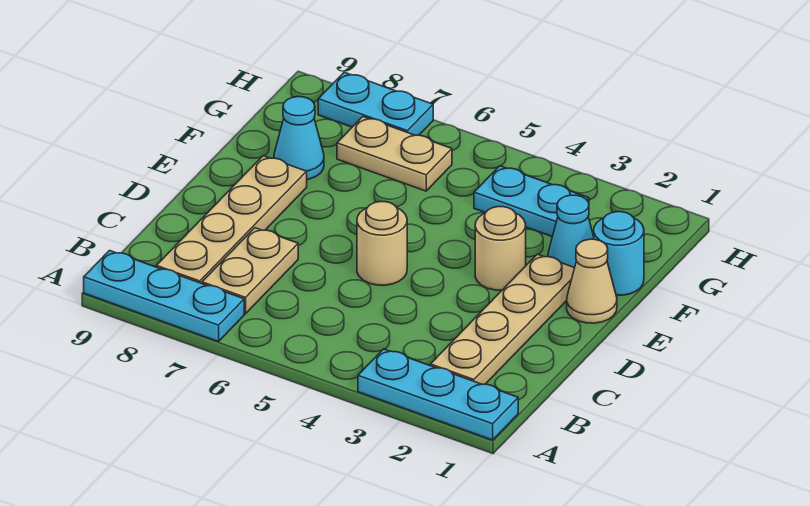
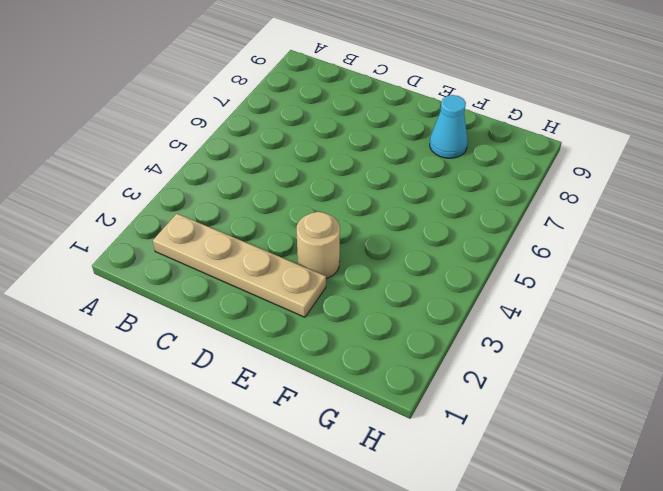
none -> cyan 1x3 plate [358,349,518,440]
none -> cyan 1x3 plate [84,251,244,342]
none -> tan 1x2 plate [202,228,298,314]

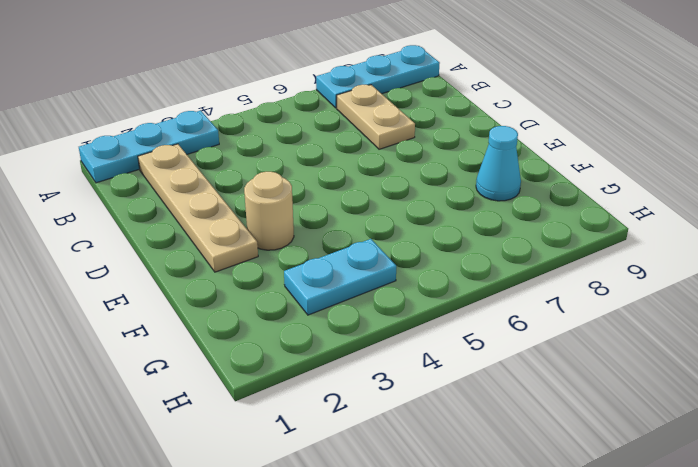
none -> tan 1x4 plate [156,156,307,283]
none -> tan 1x1 round brick [357,202,407,285]
none -> tan 1x1 cone [567,239,617,323]

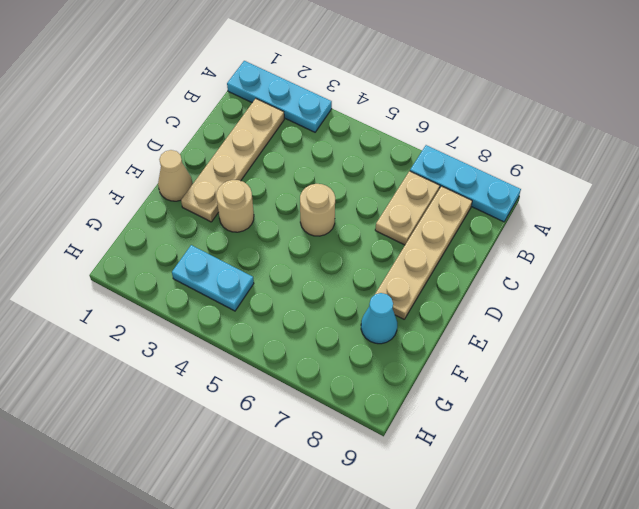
none -> cyan 1x1 round brick [594,212,644,295]
none -> cyan 1x1 cone [548,195,594,268]
none -> tan 1x2 plate [337,117,452,191]

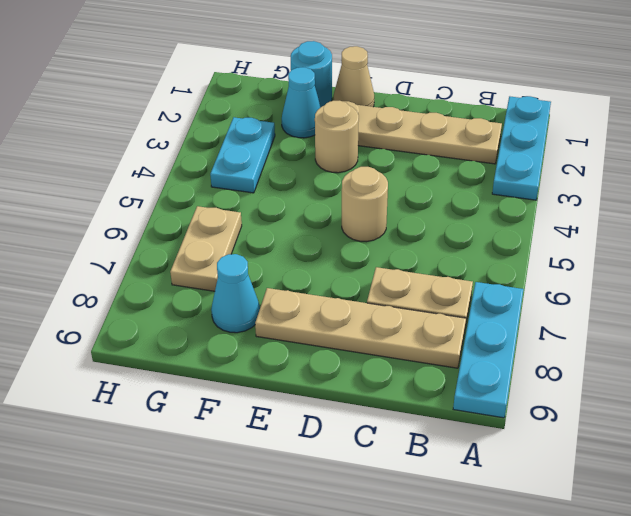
none -> cyan 1x2 plate [318,72,433,135]

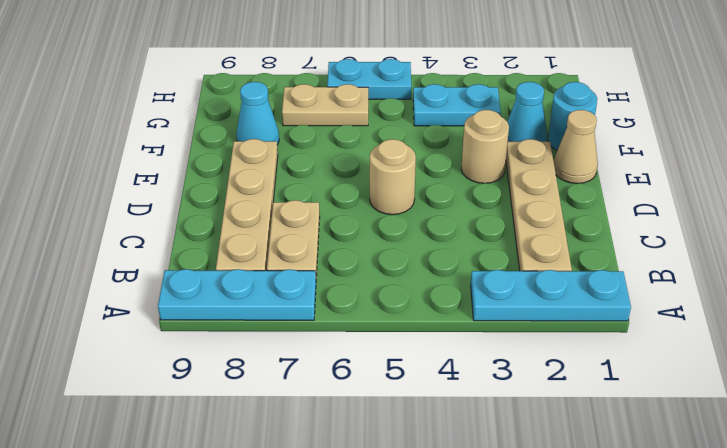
cyan 1x2 plate [327,59,411,99] -> cyan 1x2 plate moved to [318,72,433,135]

